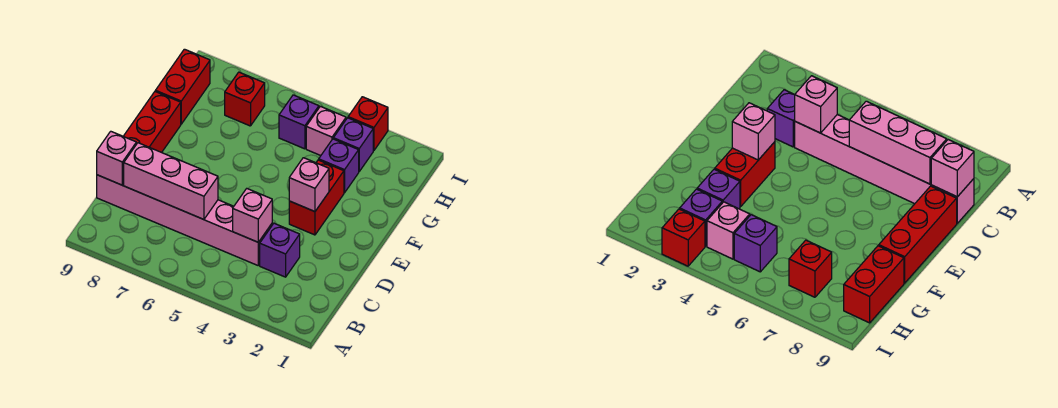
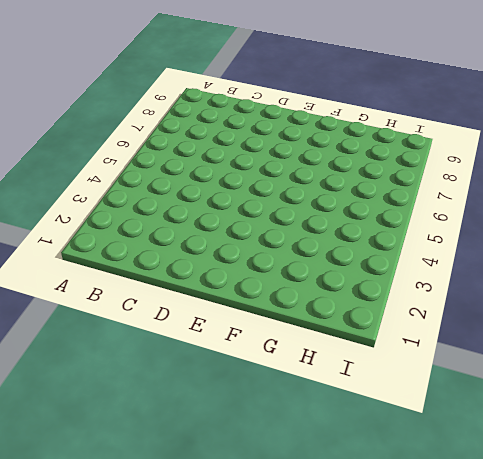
none -> purple 1x1 brick [260,223,300,277]
none -> pink 1x6 brick [97,175,272,265]
none -> red 1x3 brick [123,92,181,153]

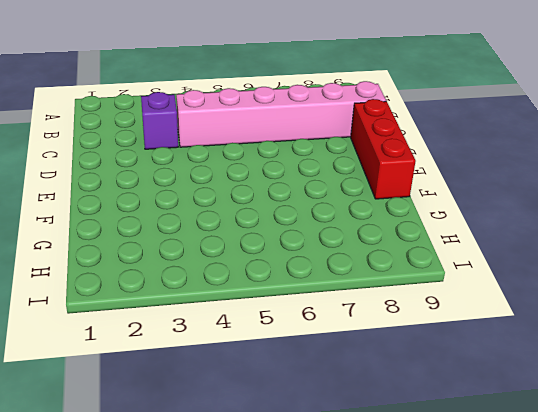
none -> red 1x2 brick [289,160,344,235]
none -> purple 1x1 brick [319,139,359,193]
none -> red 1x2 brick [155,49,210,124]

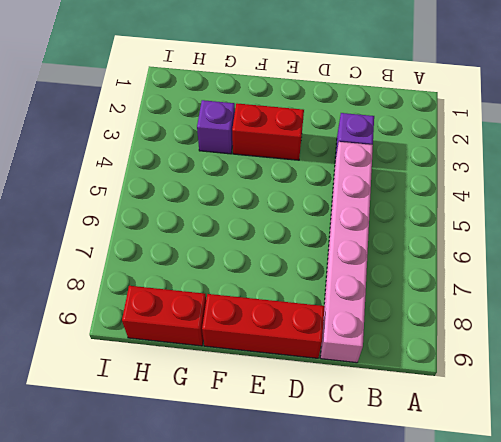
none -> purple 1x1 brick [333,118,373,171]
none -> pink 1x1 brick [306,106,346,156]
none -> purple 1x1 brick [279,95,319,149]

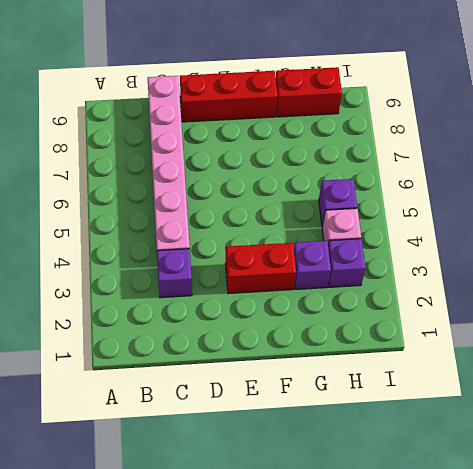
none -> red 1x1 brick [225,72,265,126]
none -> red 1x1 brick [348,97,388,151]
none -> pink 1x1 brick [233,189,272,242]

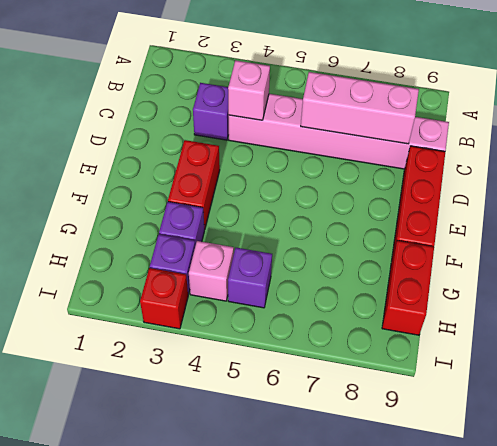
none -> red 1x1 brick [225,72,265,126]
none -> pink 1x1 brick [97,131,136,185]
none -> pink 1x1 brick [289,158,329,212]

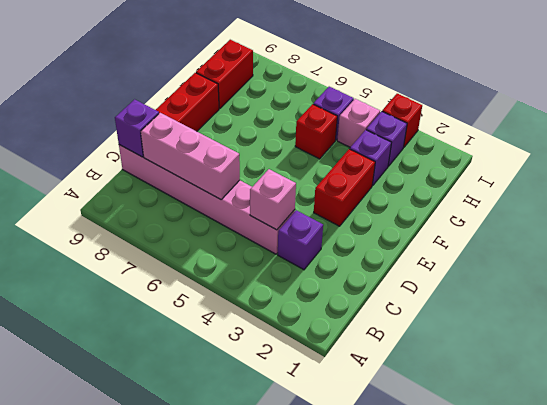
purple 1x1 brick [115,99,159,157] -> pink 1x1 brick [97,131,136,185]
red 1x1 brick [295,104,337,159] -> red 1x1 brick moved to [225,72,265,126]
none -> pink 1x1 brick [289,158,329,212]

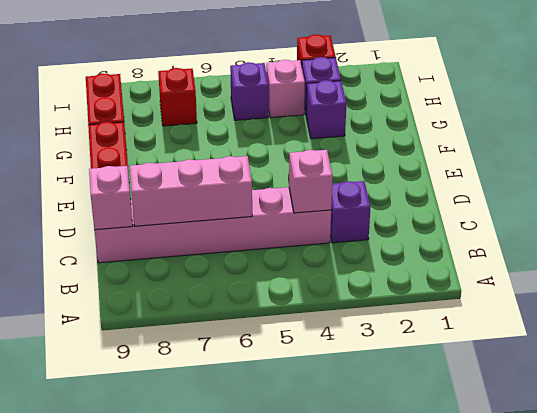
none -> red 1x2 brick [289,160,344,235]
none -> pink 1x1 brick [289,158,329,212]

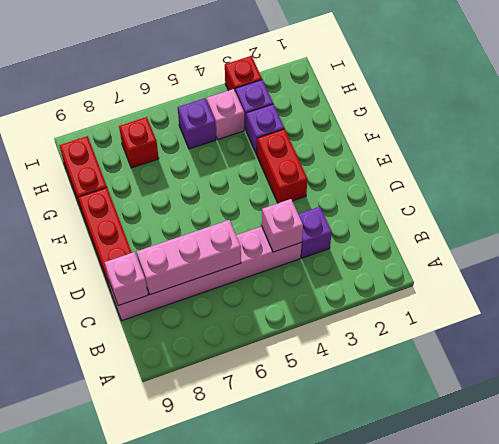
none -> pink 1x1 brick [289,158,329,212]

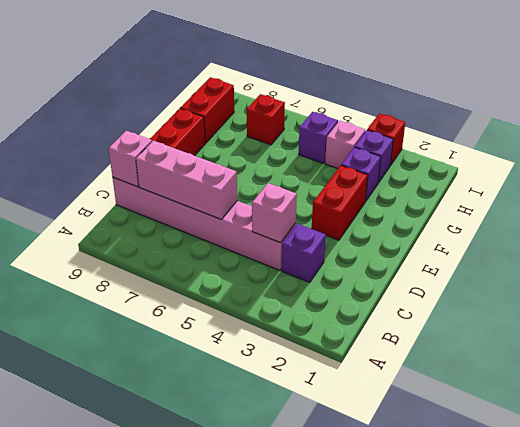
none -> pink 1x1 brick [289,158,329,212]

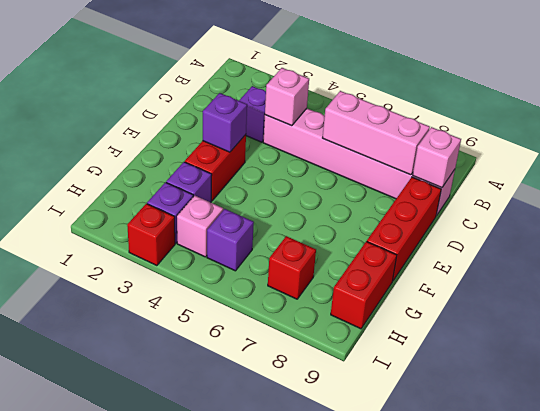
purple 1x1 brick [203,93,247,152] -> pink 1x1 brick [289,158,329,212]

